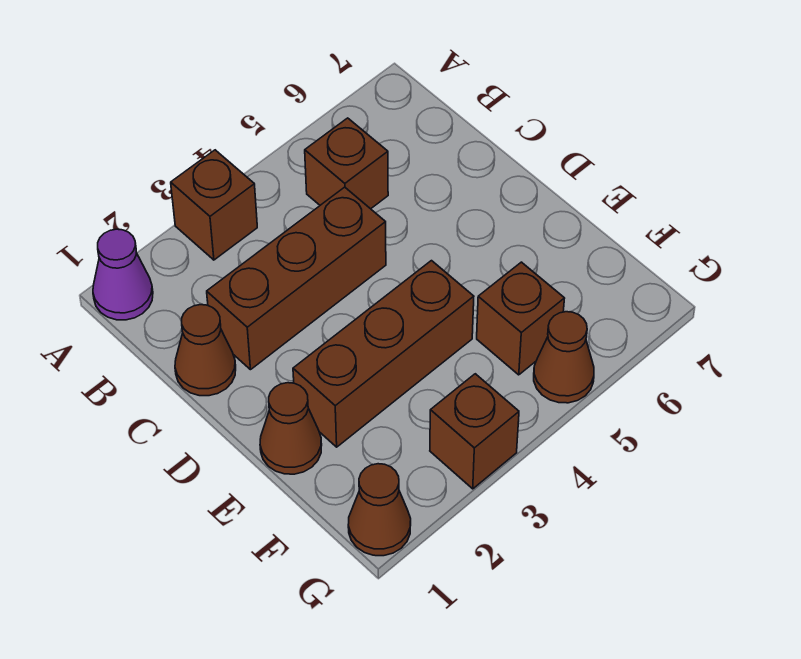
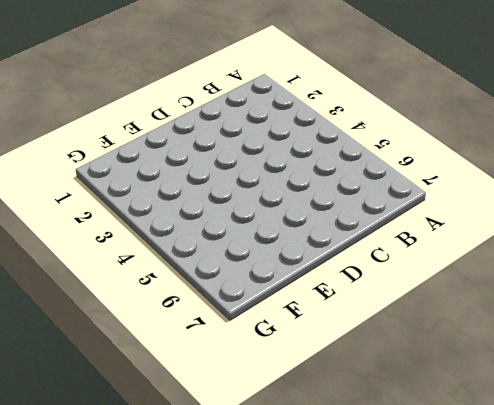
none -> purple 1x1 cone [93,229,153,320]
none -> brown 1x1 brick [171,150,257,260]

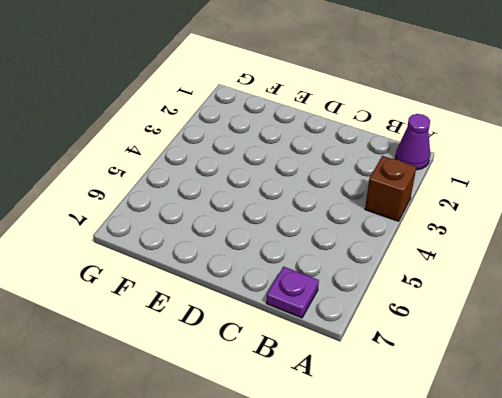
purple 1x1 plate [266,267,319,318] -> none
none -> brown 1x1 brick [305,118,388,209]
none -> brown 1x1 cone [175,305,236,396]

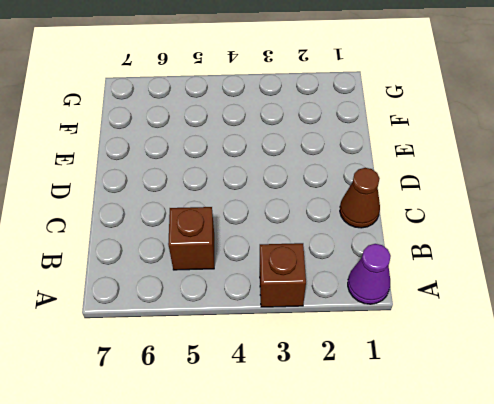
none -> brown 1x3 brick [207,187,386,370]
none -> brown 1x1 cone [260,383,322,474]

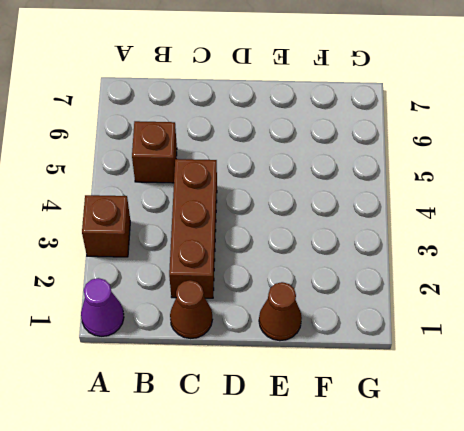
none -> brown 1x3 brick [293,261,474,447]
none -> brown 1x1 brick [477,262,565,375]

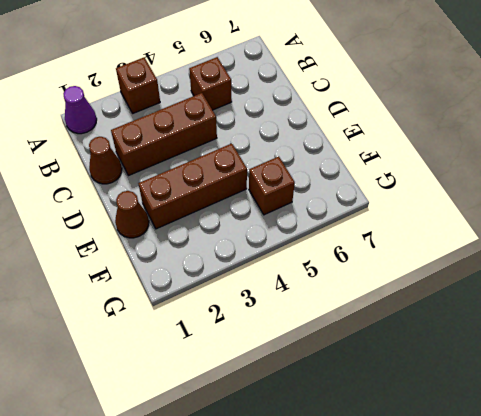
none -> brown 1x1 cone [348,464,411,556]
none -> brown 1x1 brick [430,374,519,489]

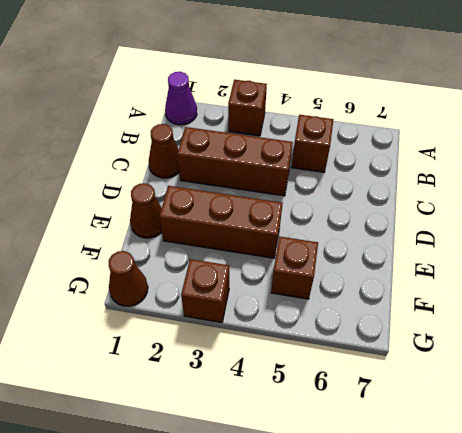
none -> brown 1x1 cone [534,312,594,403]

